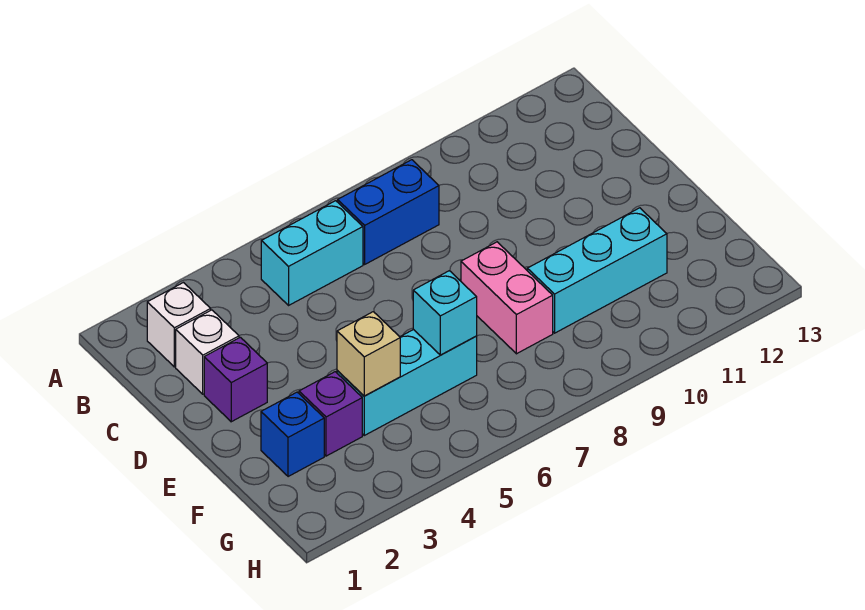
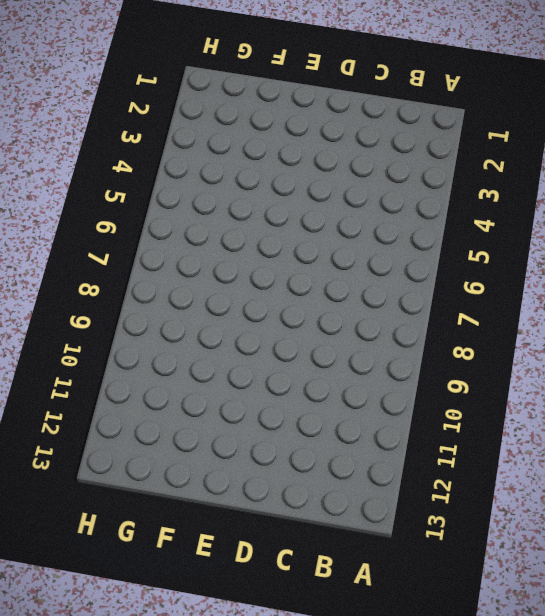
none -> white 1x1 brick [147,283,211,367]
none -> cyan 1x2 brick [261,201,363,305]
none -> blue 1x2 brick [338,160,439,264]

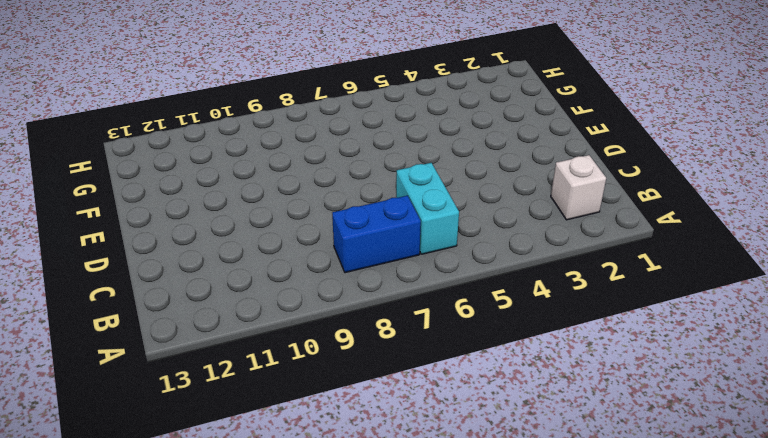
cyan 1x2 brick [396,163,459,254] -> cyan 1x2 brick turned to [261,201,363,305]
none -> white 1x1 brick [176,310,239,394]
none -> purple 1x1 brick [204,337,267,422]
none -> pink 1x2 brick [461,242,553,354]

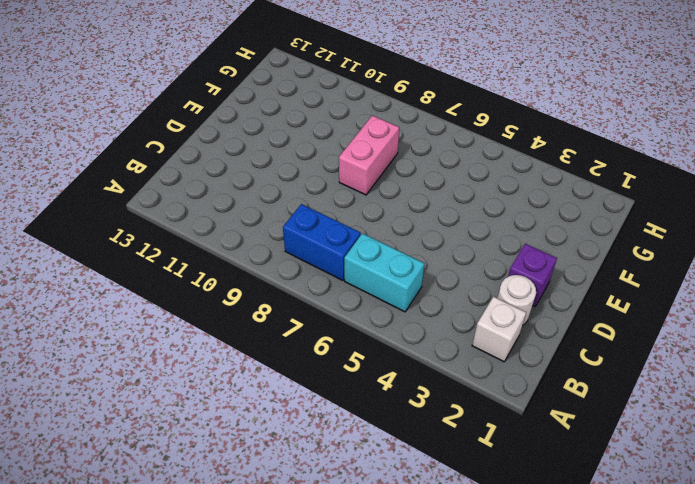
white 1x1 round brick [498,275,536,325] -> white 1x1 brick [176,310,239,394]
none -> blue 1x1 brick [261,392,324,477]
none -> purple 1x1 brick [299,372,362,456]
none -> cyan 1x3 brick [337,329,477,435]

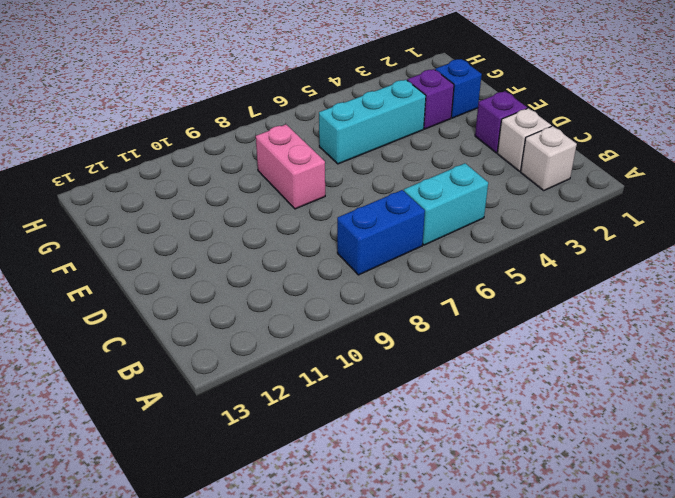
none -> cyan 1x3 brick [527,208,667,333]
none -> tan 1x1 brick [337,312,400,396]
none -> cyan 1x1 brick [413,271,477,355]

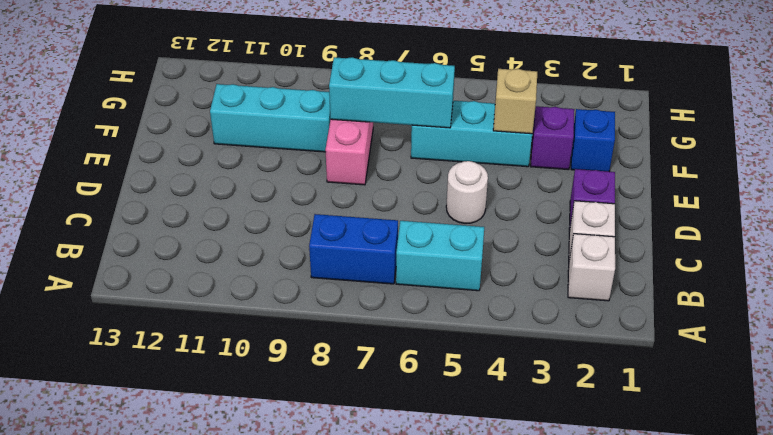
white 1x1 round brick [446,161,488,223] -> none
cyan 1x3 brick [329,57,455,128] -> cyan 1x1 brick [413,271,477,355]

